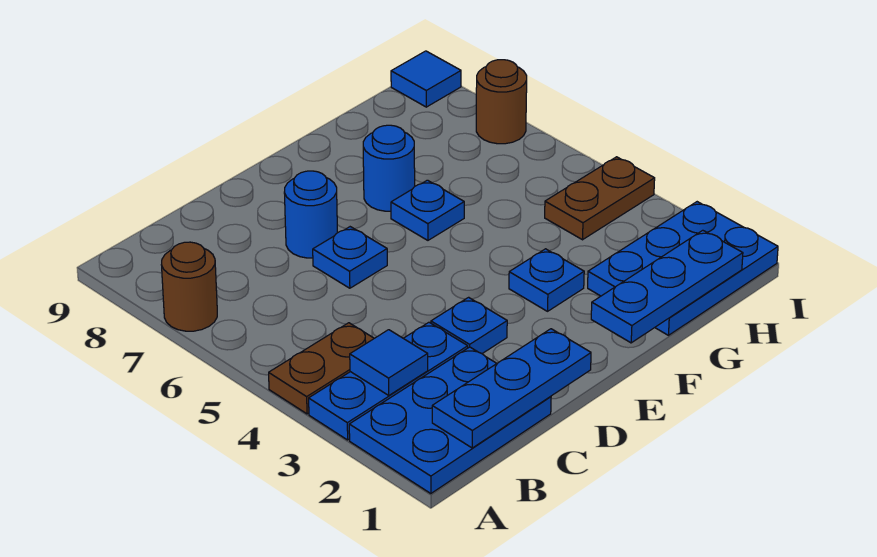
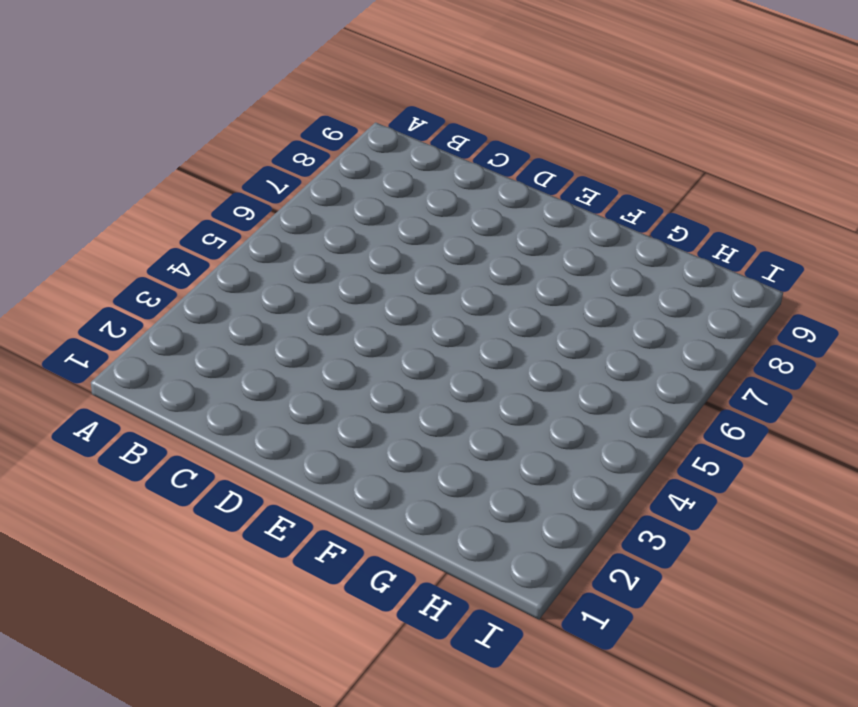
none -> blue 2x3 plate [349,347,551,494]
none -> blue 1x3 plate [309,322,468,440]
none -> brown 1x2 plate [269,323,374,414]

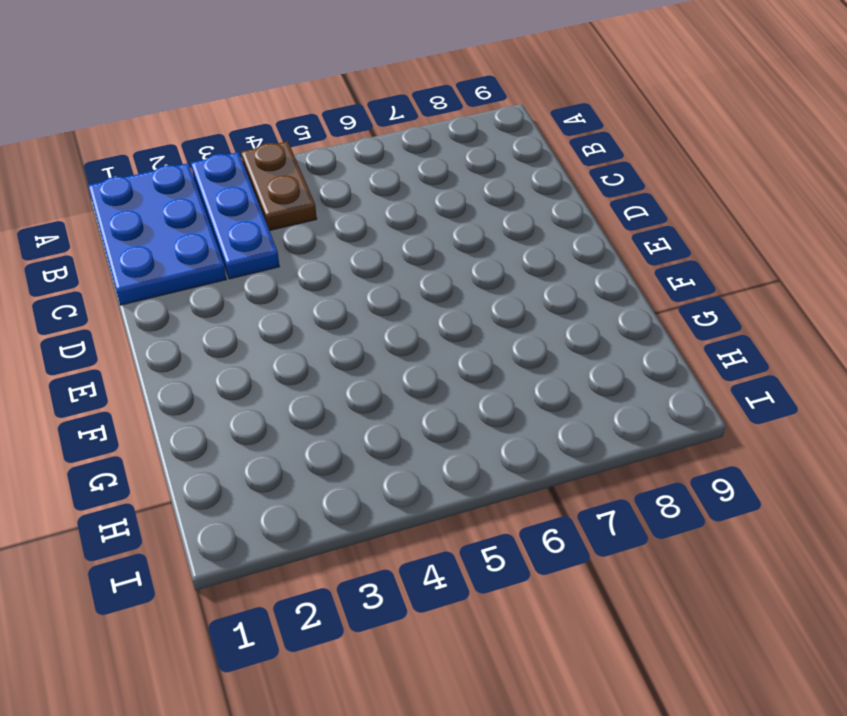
none -> brown 1x1 round brick [161,242,217,331]
none -> blue 1x1 plate [431,297,507,354]
none -> blue 1x1 plate [313,227,387,288]

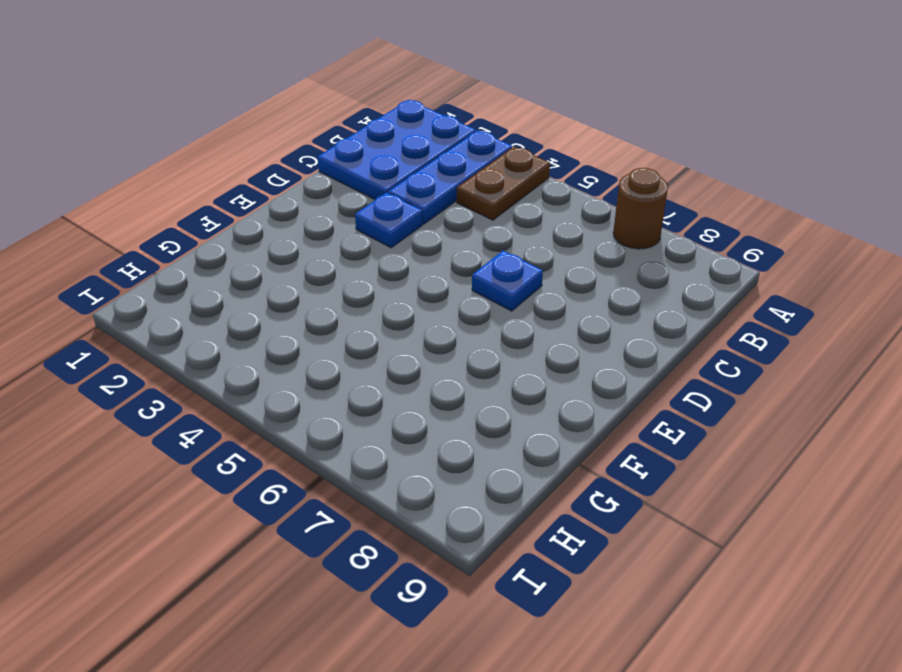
none -> blue 1x1 round brick [284,171,337,258]
none -> blue 1x1 plate [509,249,584,311]
none -> blue 1x1 plate [391,180,464,240]

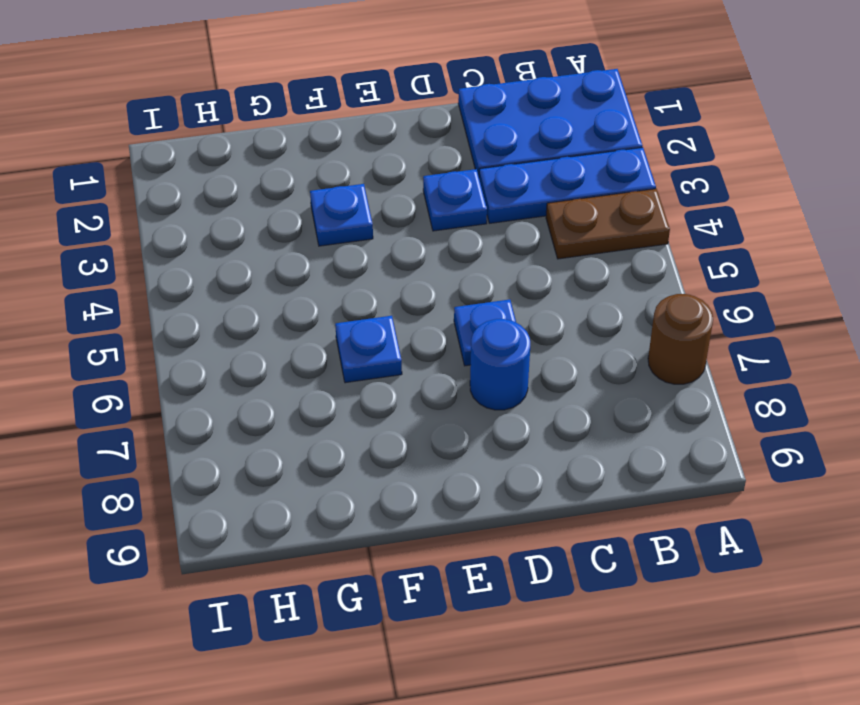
none -> blue 1x1 round brick [363,125,415,211]
none -> blue 2x3 plate [588,202,778,335]
none -> brown 1x2 plate [545,157,655,240]

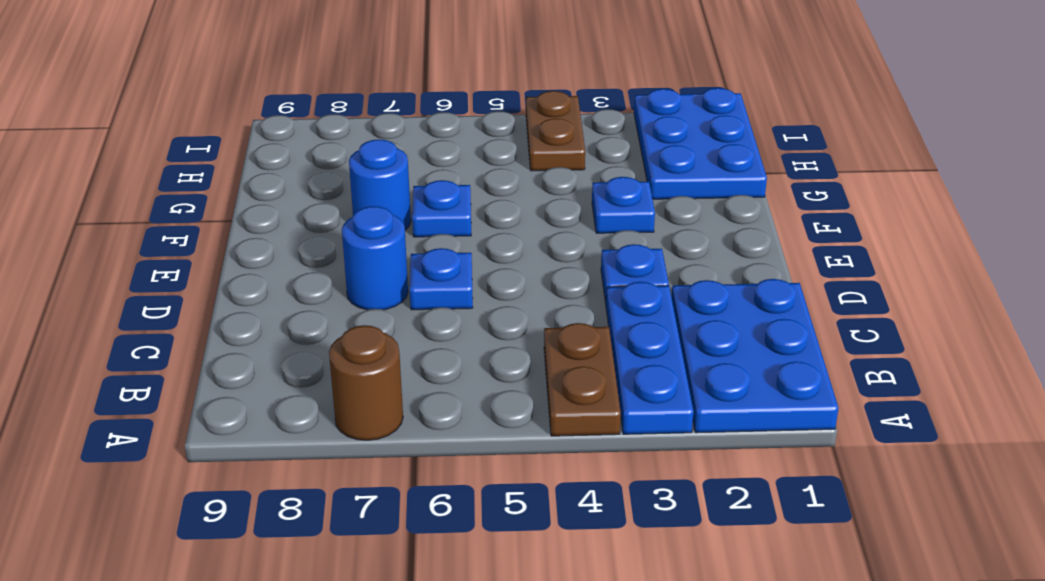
none -> brown 1x1 round brick [476,60,527,144]
none -> blue 1x1 tile [391,51,461,107]
none -> blue 1x3 plate [432,329,591,448]

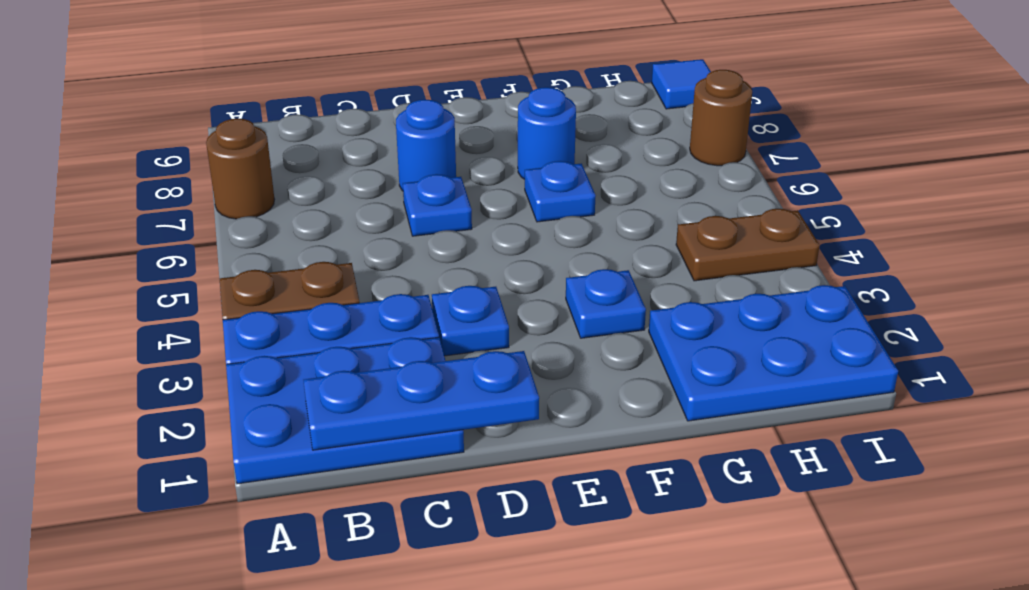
none -> blue 1x1 tile [350,330,428,395]
none -> blue 1x3 plate [591,230,743,343]

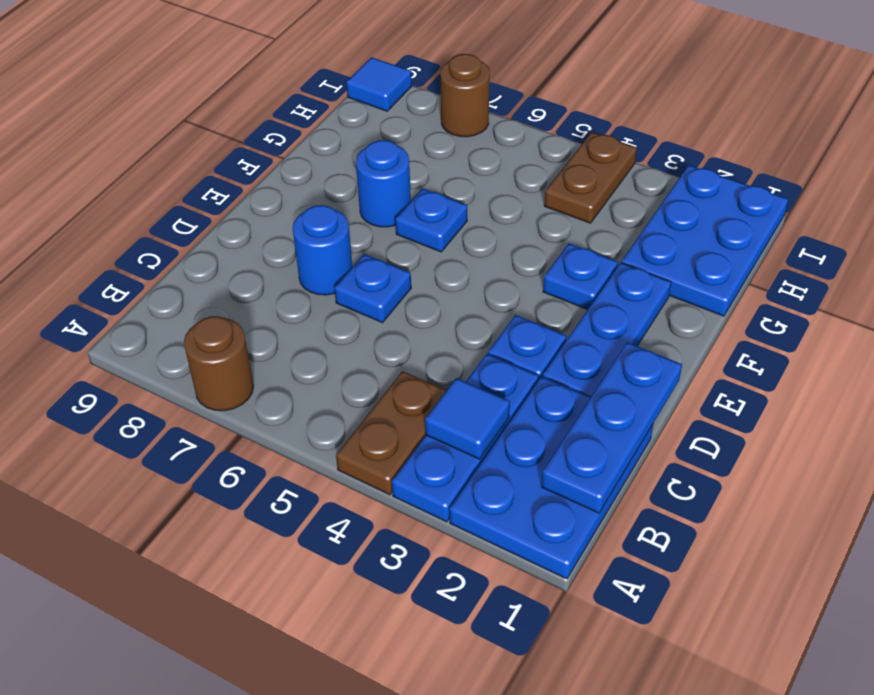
blue 1x3 plate [543,263,671,397] -> blue 1x3 plate moved to [591,230,743,343]

